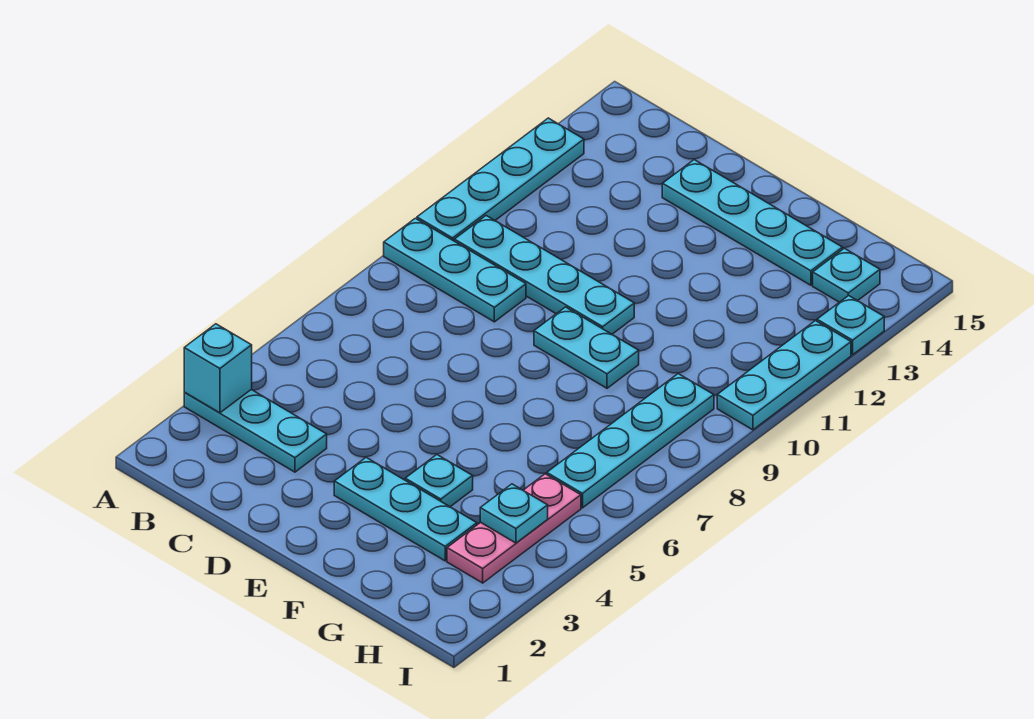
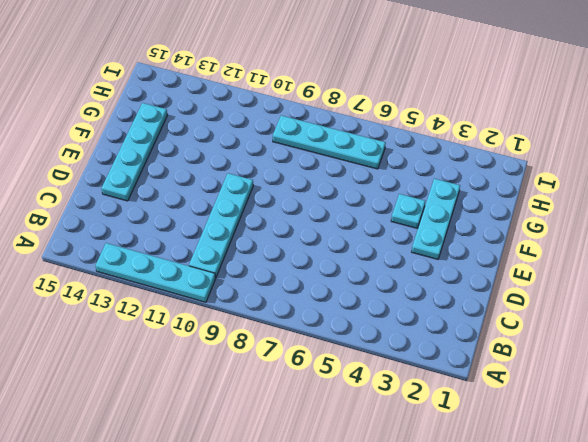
none -> cyan 1x3 plate [184,390,327,472]
none -> cyan 1x3 plate [384,218,526,322]
none -> cyan 1x2 plate [534,307,639,388]

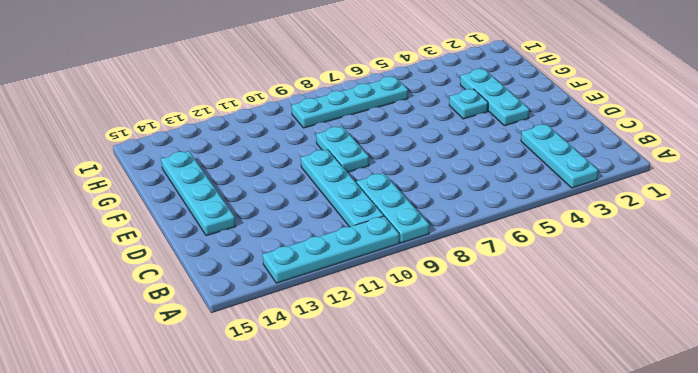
none -> pink 1x3 plate [447,474,581,583]
none -> cyan 1x1 plate [813,248,880,302]
none -> cyan 1x3 plate [717,321,851,430]

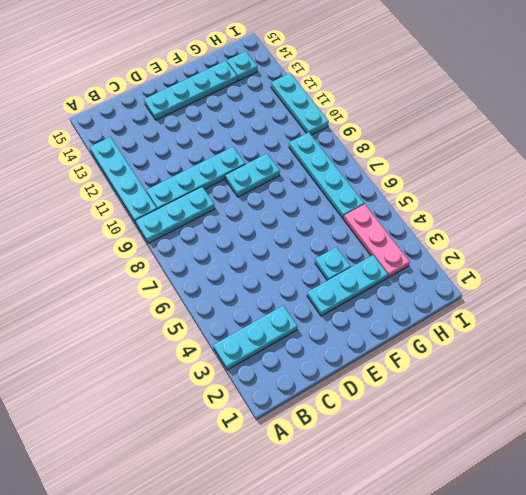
none -> cyan 1x1 plate [817,296,884,355]
none -> cyan 1x1 brick [184,324,252,413]
none -> cyan 1x1 plate [480,484,548,543]

